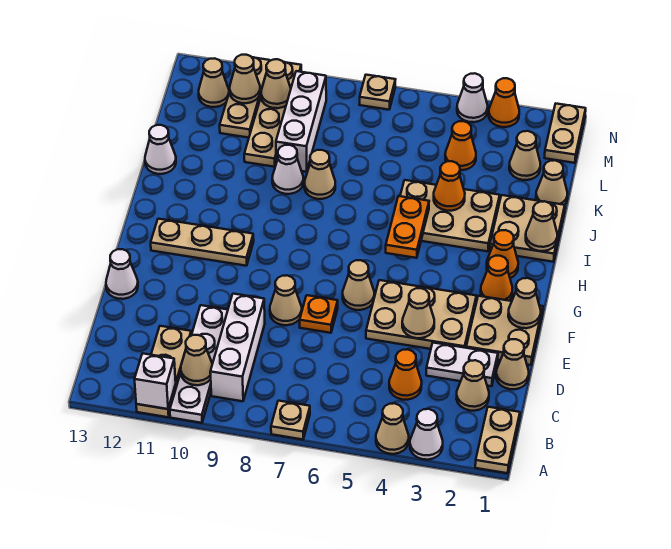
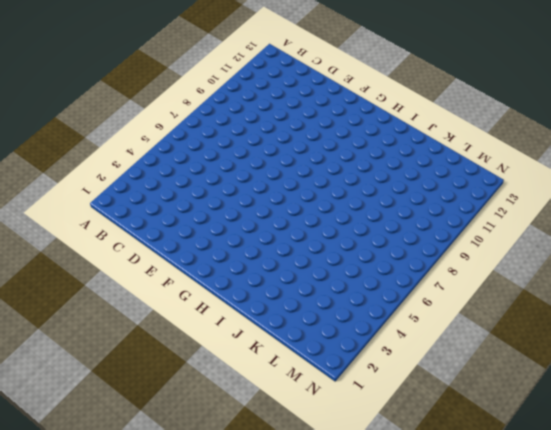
none -> tan 1x2 plate [475,407,520,473]
none -> white 1x1 cone [410,409,443,460]
none -> tan 1x1 cone [376,403,409,454]
none -> tan 1x1 plate [271,401,310,439]

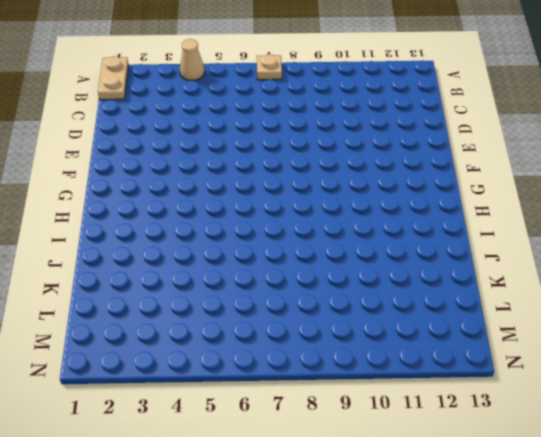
none -> white 1x1 cone [410,409,443,460]
none -> white 1x4 plate [170,305,228,423]
none -> tan 1x3 plate [136,326,191,417]
none -> white 1x3 brick [210,294,265,401]

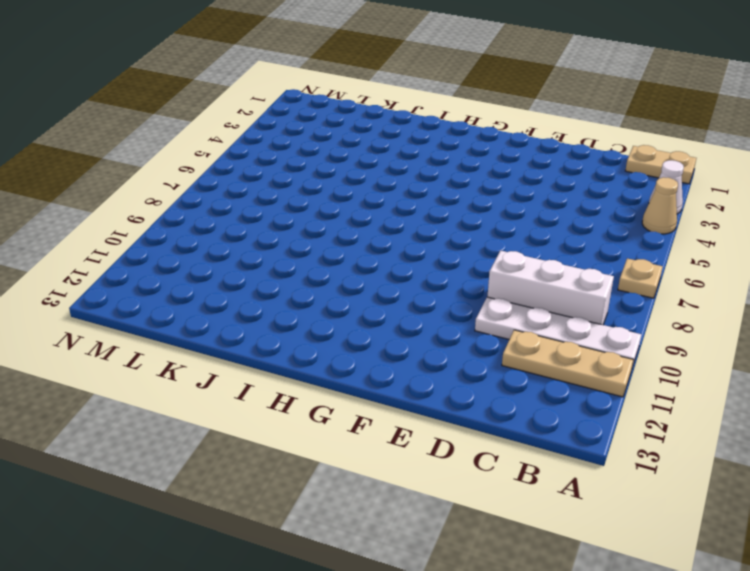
none -> tan 1x1 cone [457,360,489,411]
none -> orange 1x1 cone [389,349,422,400]
none -> tan 1x1 cone [496,339,529,389]
none -> white 1x2 plate [426,343,498,386]

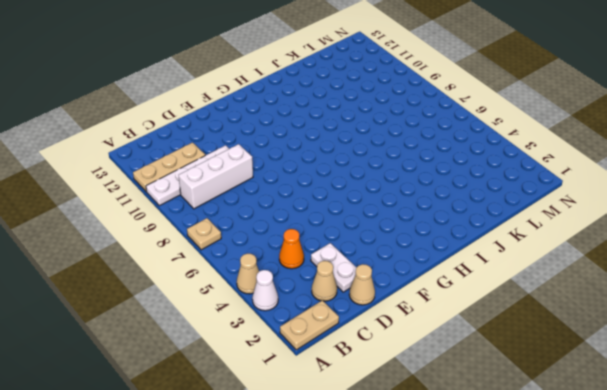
none -> tan 2x2 plate [466,296,543,365]
none -> tan 2x3 plate [366,280,476,349]
none -> orange 1x1 plate [300,295,338,333]
none -> tan 1x1 cone [270,275,302,325]

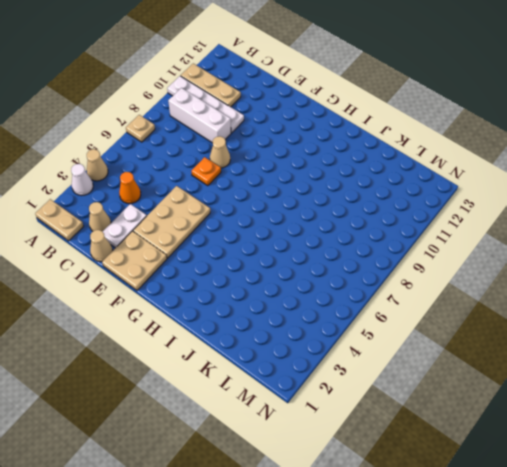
none -> white 1x1 cone [106,249,138,299]
none -> tan 1x1 cone [343,260,374,310]
none -> orange 1x1 cone [481,256,513,301]
none -> tan 1x3 plate [151,219,254,266]

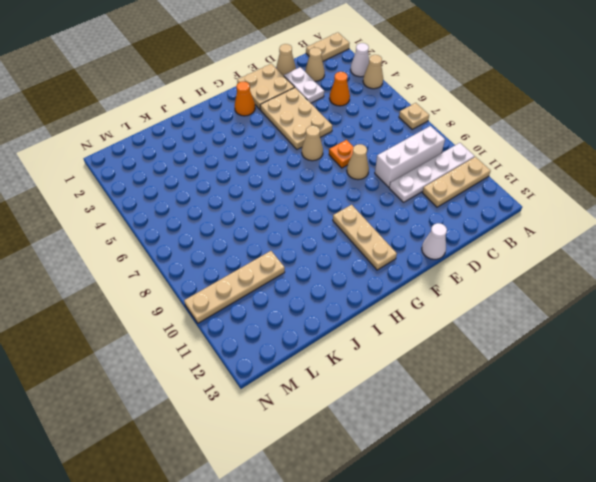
none -> orange 1x1 cone [487,230,518,278]
none -> tan 2x2 plate [490,195,565,262]
none -> tan 2x3 plate [400,180,500,251]
none -> tan 1x1 cone [304,150,335,199]

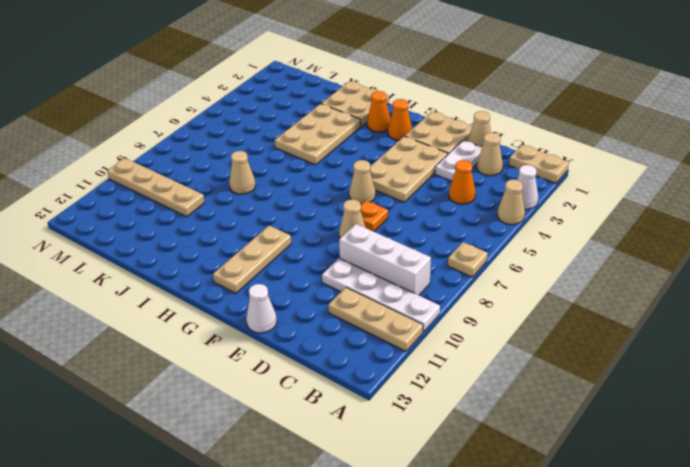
none -> white 1x1 cone [272,145,303,194]
none -> white 1x1 cone [145,125,176,174]
none -> tan 1x1 cone [536,160,567,205]
none -> white 1x3 brick [276,71,326,172]

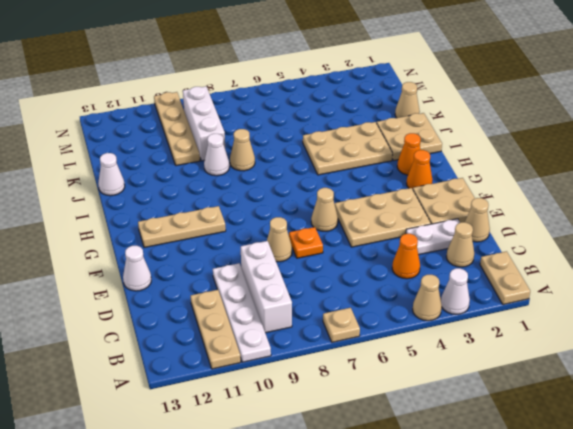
none -> tan 1x1 cone [509,131,540,180]
none -> orange 1x1 cone [445,121,476,170]
none -> tan 1x3 plate [220,57,270,138]
none -> tan 1x2 plate [545,104,586,163]

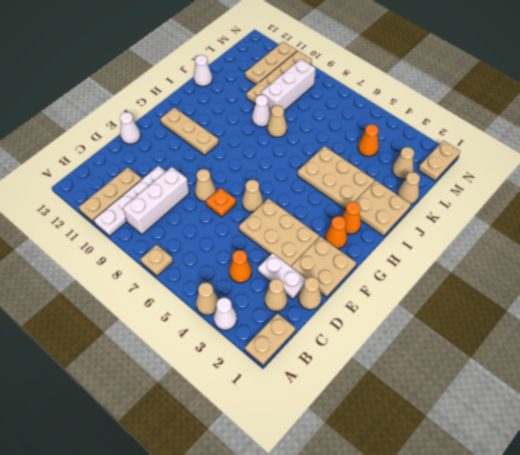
none -> tan 1x1 cone [199,58,229,107]
none -> orange 1x1 cone [489,78,519,127]
none -> white 1x1 cone [457,73,488,122]
none -> tan 1x1 plate [360,75,396,110]

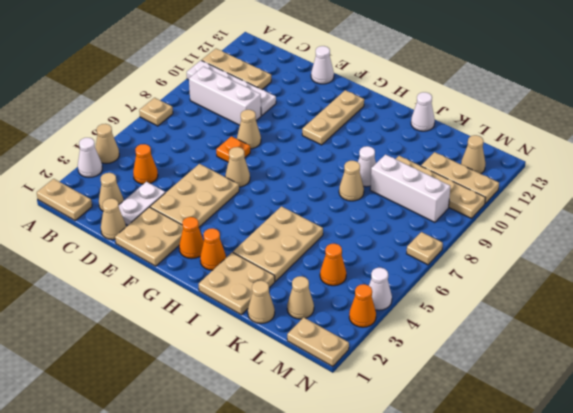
none -> white 1x1 brick [135,353,176,409]
none -> tan 1x1 cone [181,335,212,385]
none -> tan 1x1 cone [402,288,434,338]
none -> tan 1x1 cone [508,278,541,328]

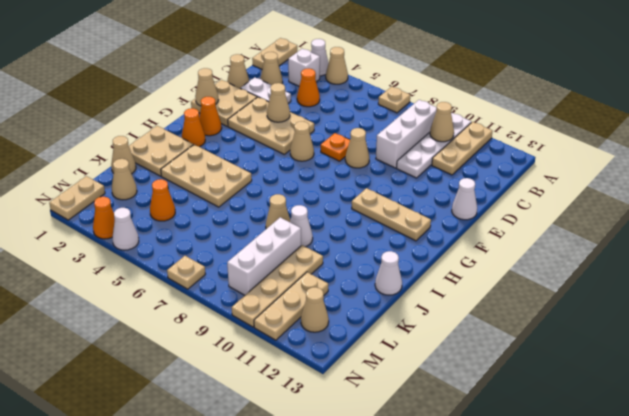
white 1x1 brick [288,49,320,86] -> white 1x1 brick moved to [135,353,176,409]
none -> orange 1x2 plate [386,196,429,258]
none -> tan 1x1 cone [526,201,557,251]
none -> orange 1x1 cone [434,161,465,211]
none -> tan 1x1 cone [261,59,291,108]

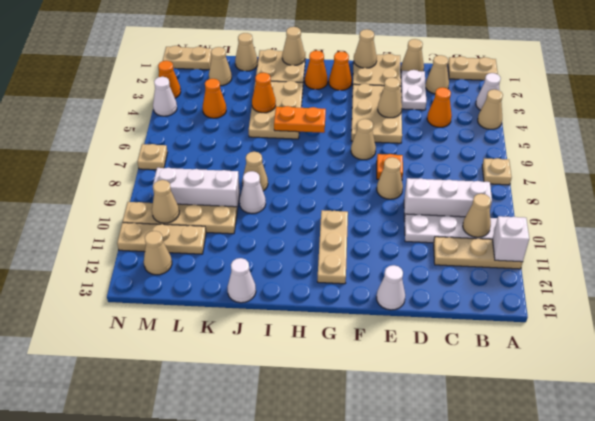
none -> tan 1x1 cone [230,55,260,103]

